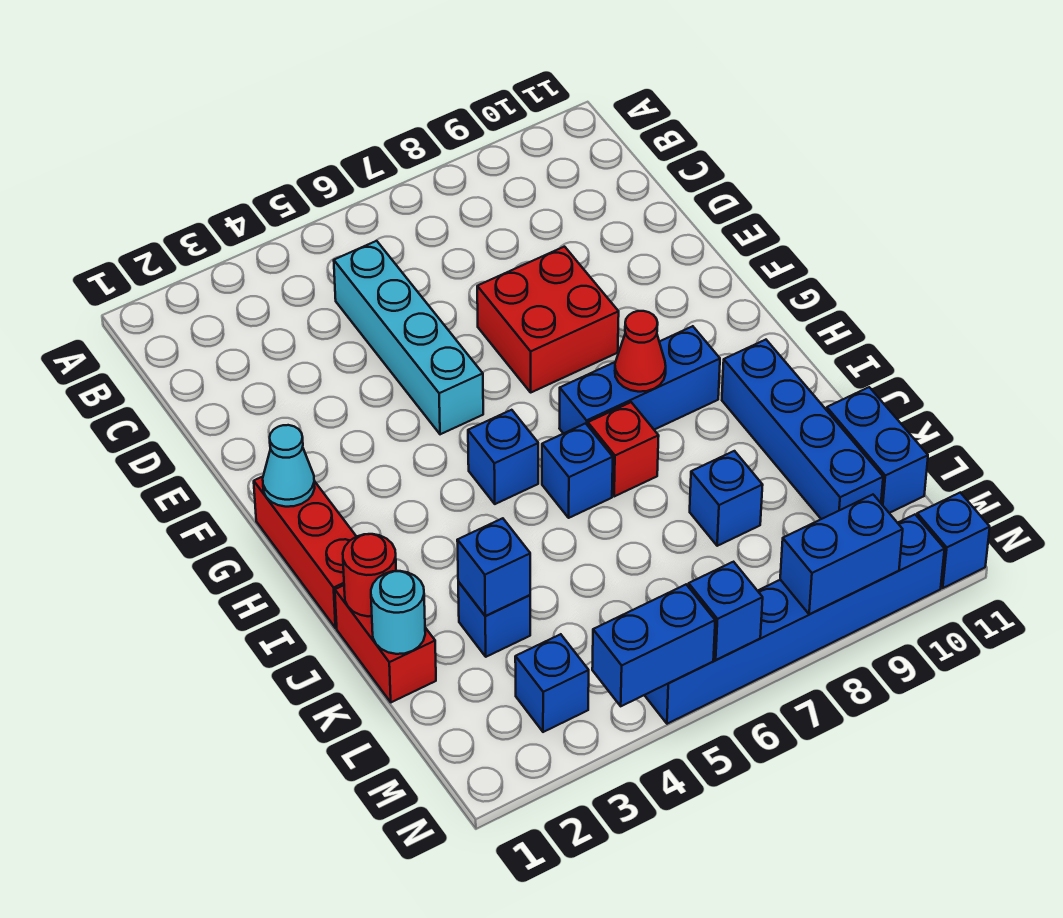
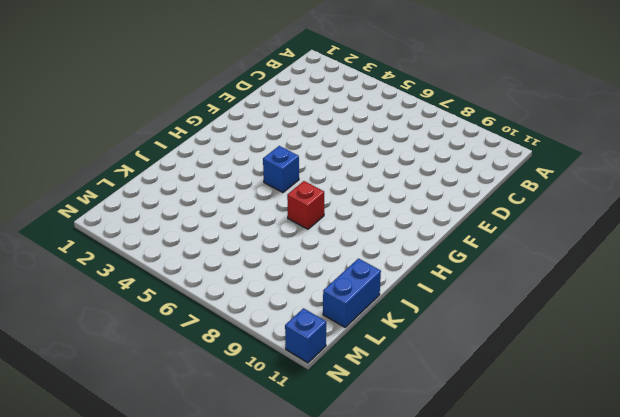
none -> cyan 1x4 brick [334,241,483,434]
none -> red 2x2 brick [477,247,619,392]
none -> red 1x3 brick [254,477,356,628]

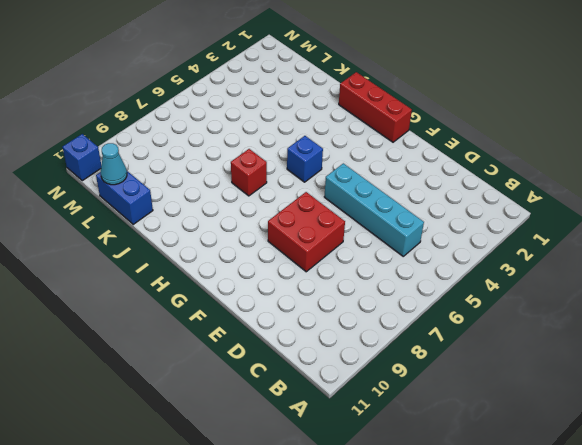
cyan 1x1 cone [101,143,127,185] -> cyan 1x1 cone moved to [263,425,315,507]
none -> blue 1x3 brick [559,326,720,434]
none -> blue 1x1 brick [542,423,613,518]
none -> blue 1x4 brick [722,340,883,519]

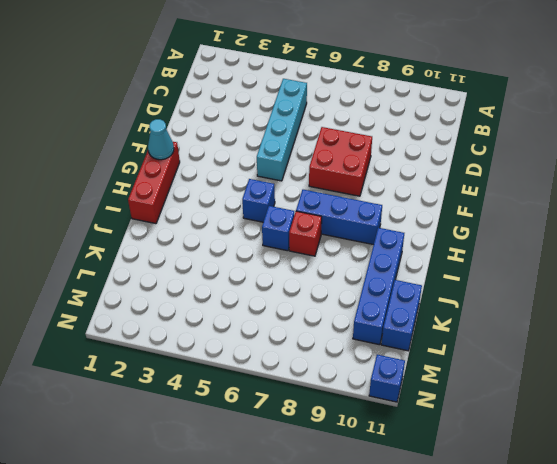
none -> red 1x2 brick [335,585,436,702]
none -> blue 1x1 brick [458,582,530,657]
none -> blue 1x1 brick [690,451,763,546]

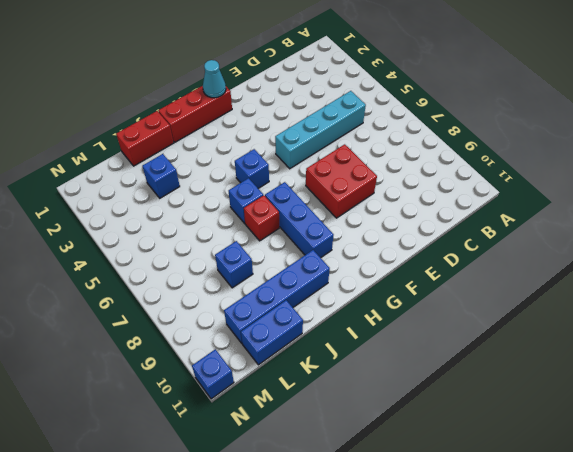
none -> blue 1x1 brick [515,634,589,732]
none -> blue 1x6 brick [645,515,945,724]
none -> red 1x1 cone [615,311,666,392]

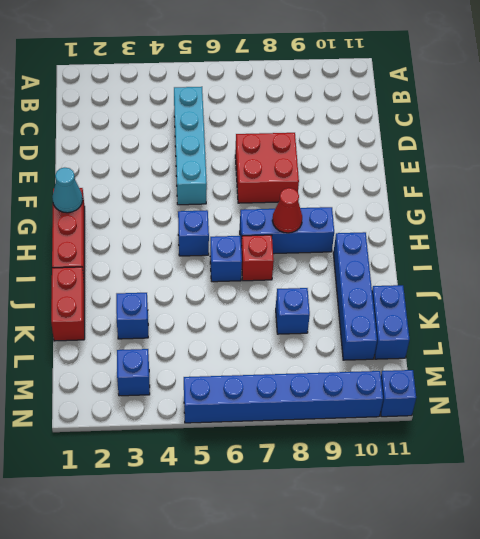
none -> red 1x1 round brick [343,534,396,616]
none -> cyan 1x1 round brick [371,571,425,654]
none -> blue 1x1 brick [457,518,530,616]

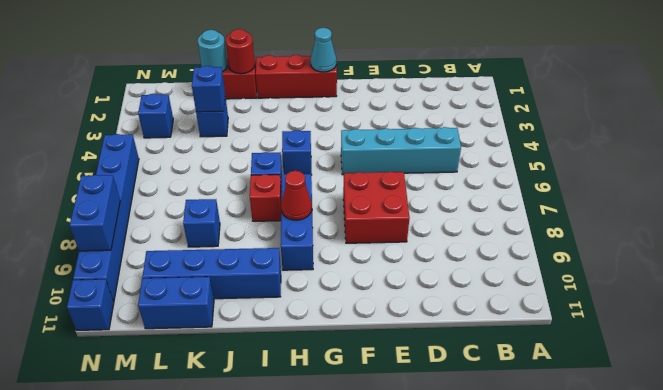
none -> blue 1x2 brick [592,585,715,706]
none -> blue 1x1 brick [688,562,763,660]

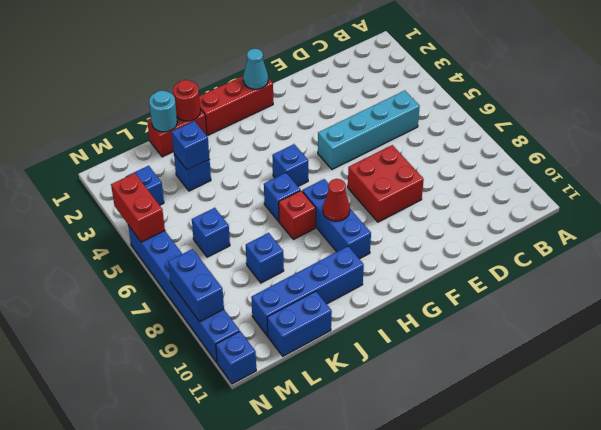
blue 1x1 brick [192,208,230,257] -> blue 1x1 brick moved to [688,562,763,660]
red 1x2 brick [111,173,165,242] -> blue 1x2 brick [592,585,715,706]

